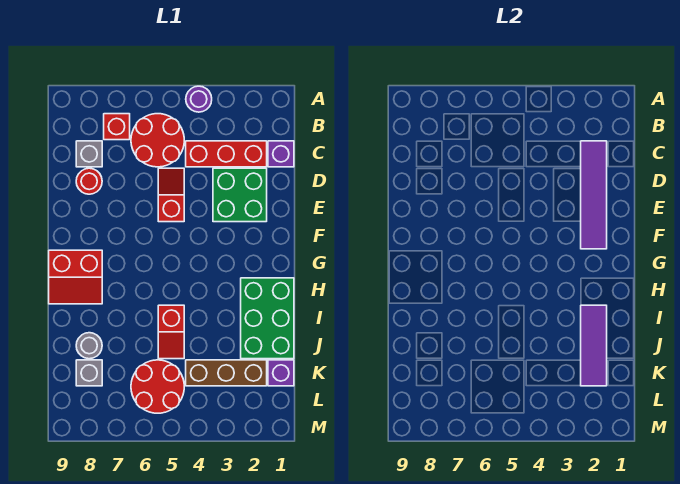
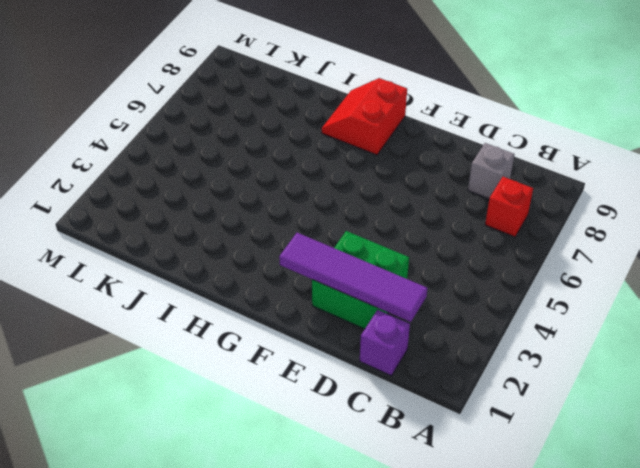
none -> purple 1x1 round brick [186,86,212,112]
none -> red 2x2 round brick [131,114,184,167]
none -> red 1x3 brick [186,141,267,167]

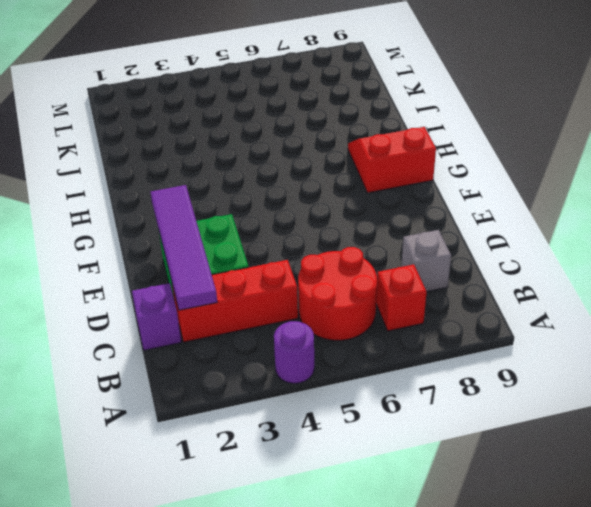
none -> red 1x2 slope [158,168,184,222]
none -> red 1x1 round brick [76,168,102,194]
none -> green 2x3 brick [241,278,294,359]

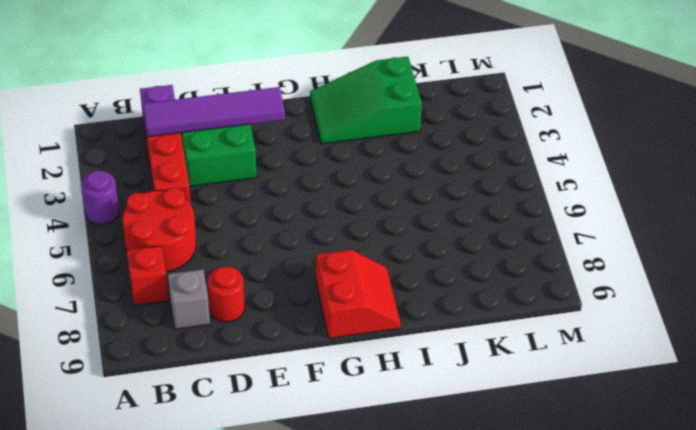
green 2x3 slope [310,57,422,144] -> green 2x3 brick [241,278,294,359]
none -> red 1x2 slope [158,168,184,222]
none -> red 1x2 slope [158,305,184,359]
none -> grey 1x1 round brick [76,333,102,359]

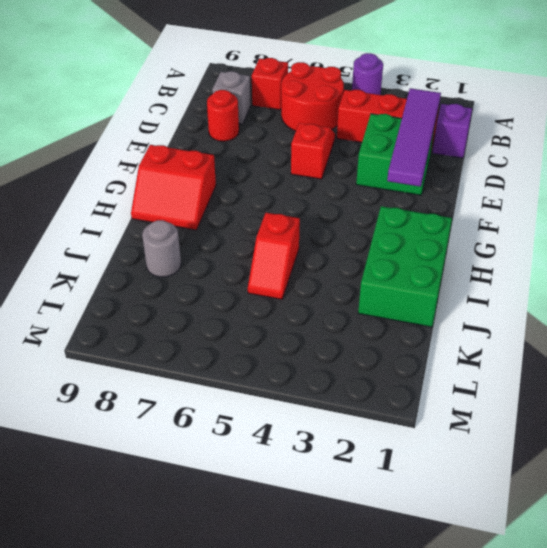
none -> purple 1x1 brick [268,360,294,386]
none -> brown 1x3 brick [186,360,267,386]
none -> red 2x2 round brick [131,360,184,413]

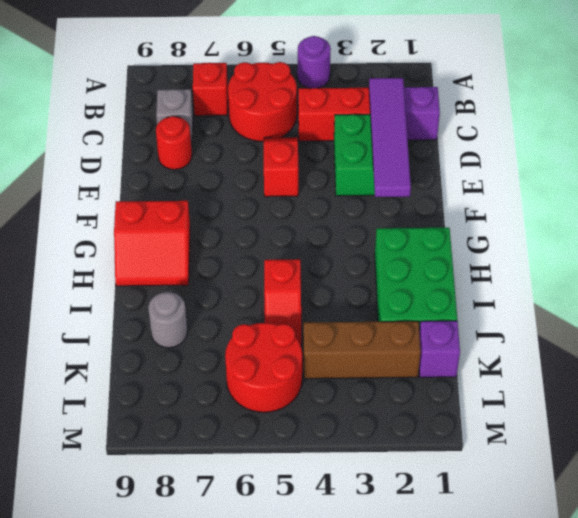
none -> grey 1x1 brick [76,360,102,386]
none -> purple 1x3 tile [581,305,607,386]

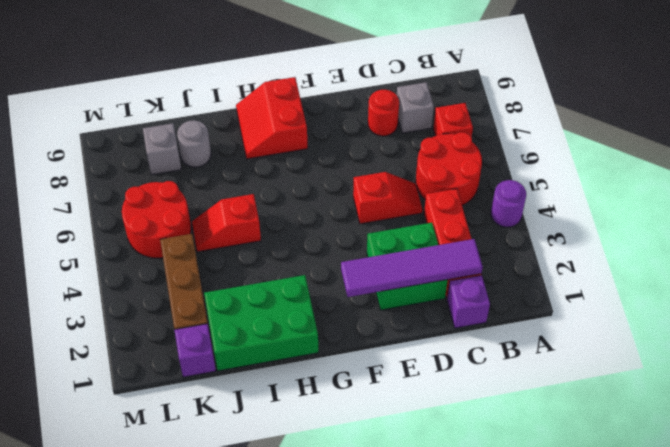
none -> purple 1x3 tile [581,305,607,386]

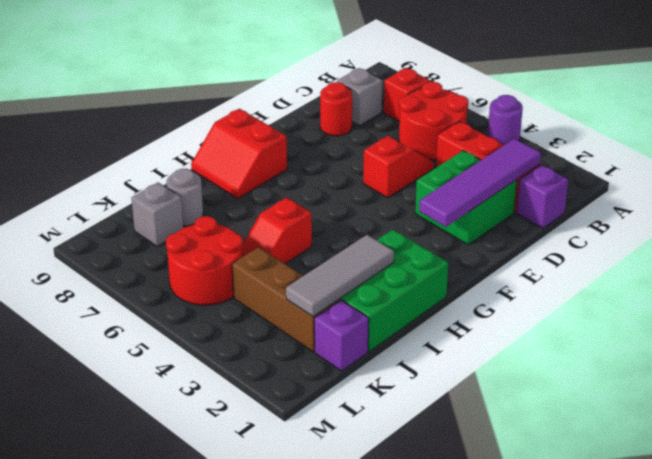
grey 1x3 tile [286,235,394,317] -> purple 1x3 tile [581,305,607,386]

